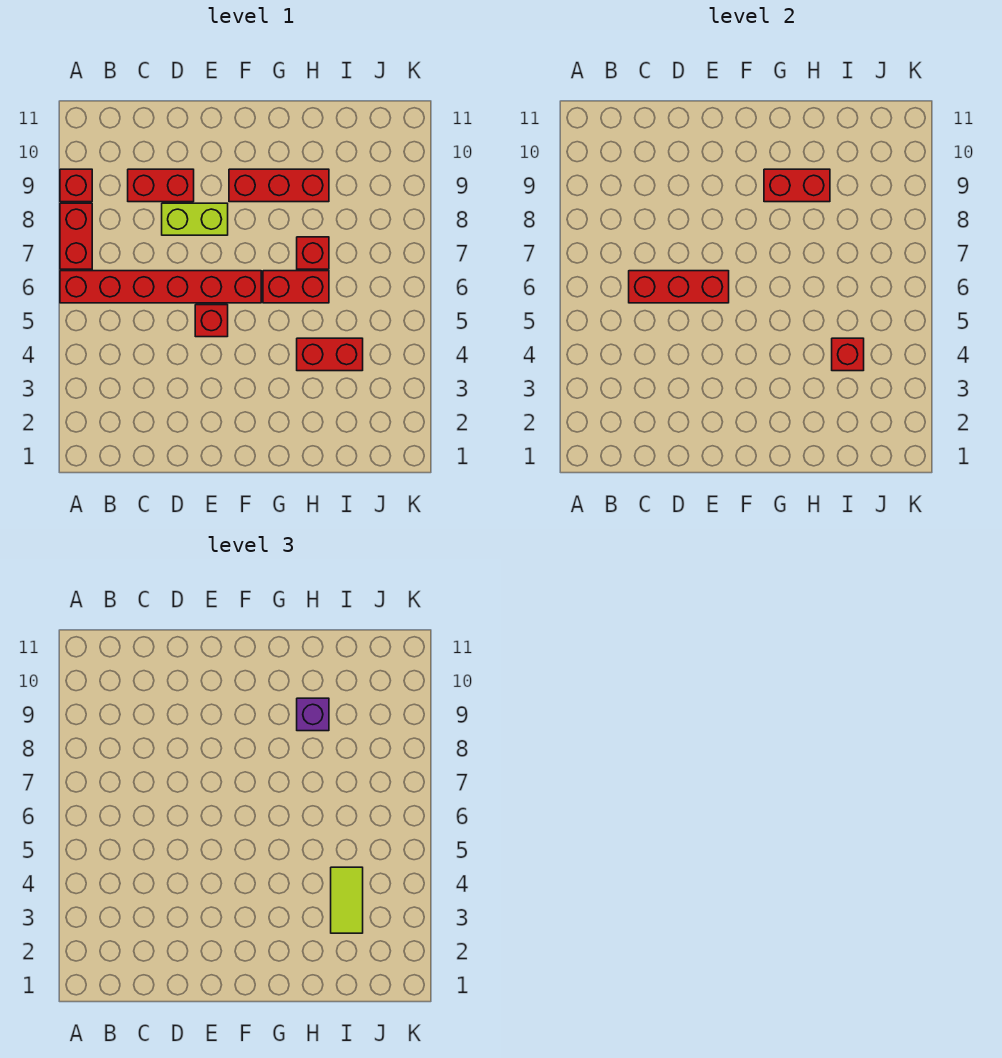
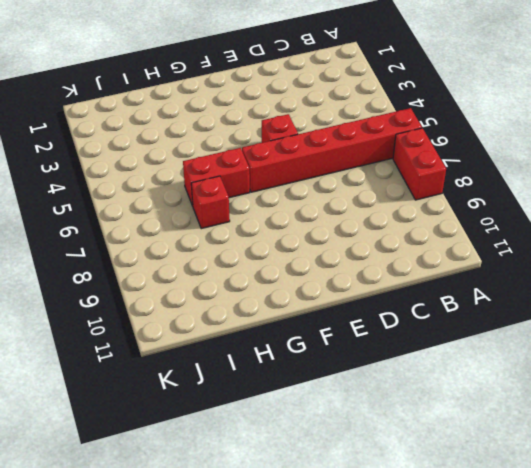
none -> red 1x1 brick [60,169,92,202]
none -> red 1x2 brick [128,169,194,202]
none -> lime 1x2 brick [162,203,228,235]

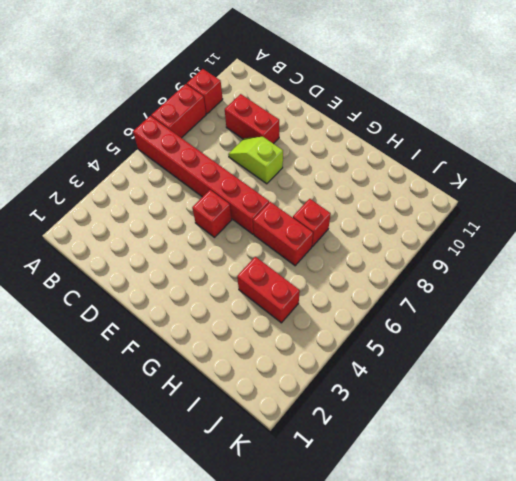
lime 1x2 slope [228,137,283,184] -> lime 1x2 brick [162,203,228,235]
none -> red 1x3 brick [229,169,329,202]
none -> red 1x3 brick [629,271,729,303]
none -> red 1x2 brick [764,169,830,202]

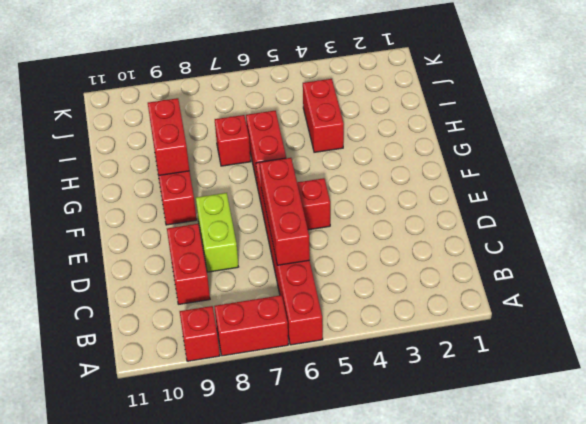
none -> red 1x1 brick [832,338,864,371]
none -> purple 1x1 brick [297,698,329,731]
none -> lime 1x2 tile [331,867,363,933]

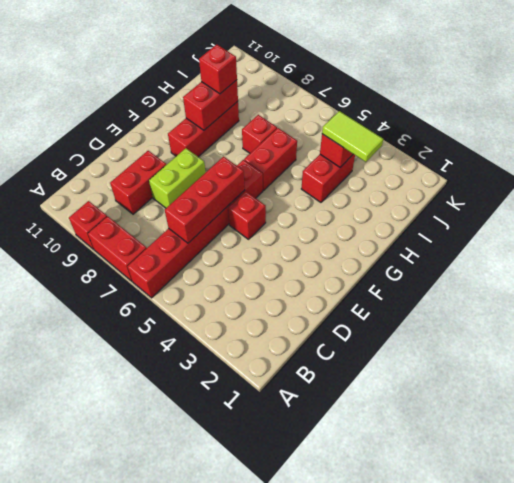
red 1x1 brick [199,44,237,94] -> purple 1x1 brick [297,698,329,731]

